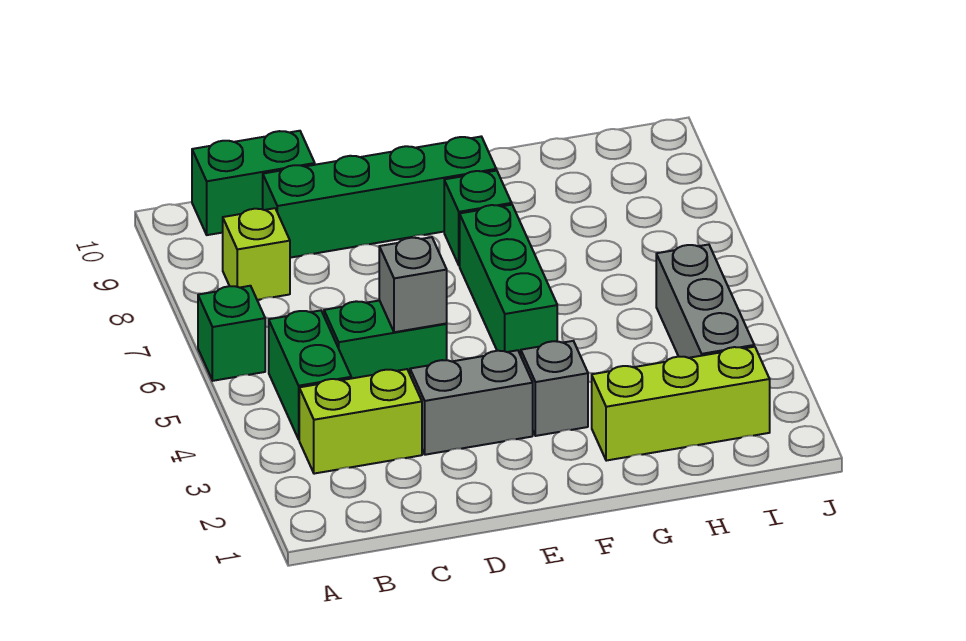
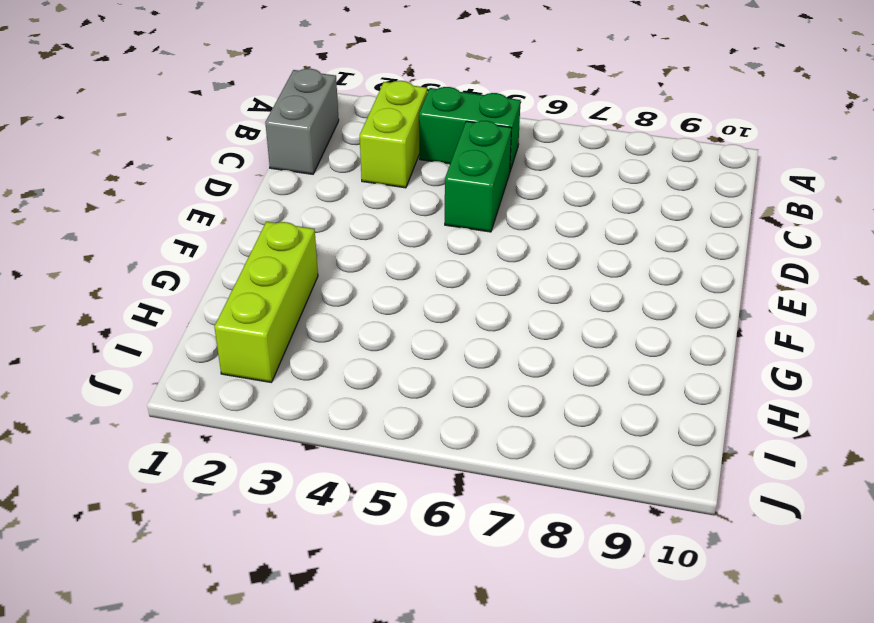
grey 1x2 brick [265,69,339,174] -> grey 1x2 brick moved to [410,350,533,455]
none -> green 1x1 brick [198,286,265,381]
none -> lime 1x1 brick [223,208,290,300]
none -> green 1x2 brick [192,131,315,235]

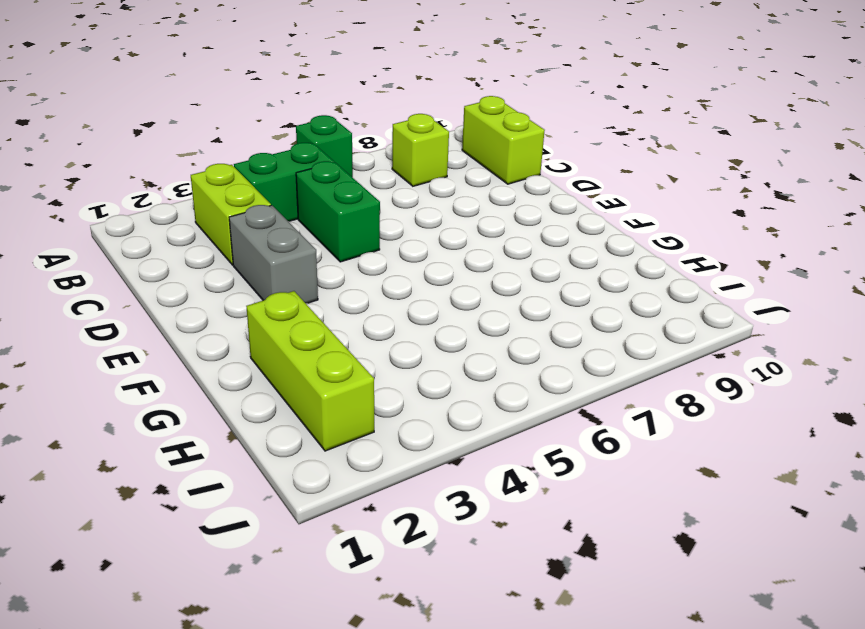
lime 1x2 brick [462,96,545,184] -> green 1x2 brick [192,131,315,235]
none -> green 1x4 brick [263,137,496,258]
none -> grey 1x1 brick [521,341,588,436]
none -> green 1x3 brick [460,205,557,355]

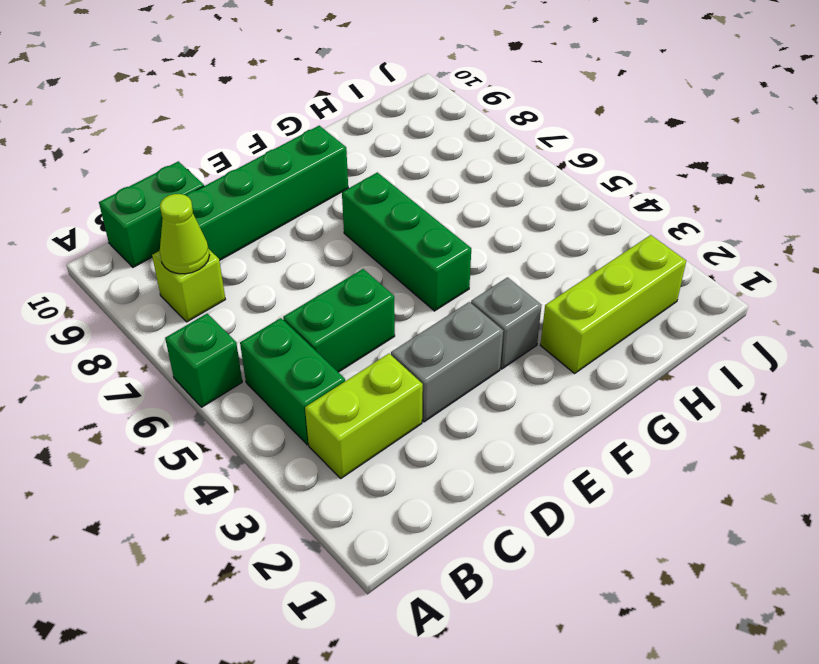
lime 1x1 cone [160,194,210,274] -> none
none -> green 1x1 brick [444,170,512,266]
none -> grey 1x3 brick [656,244,754,358]
none -> grey 1x1 brick [379,237,447,332]

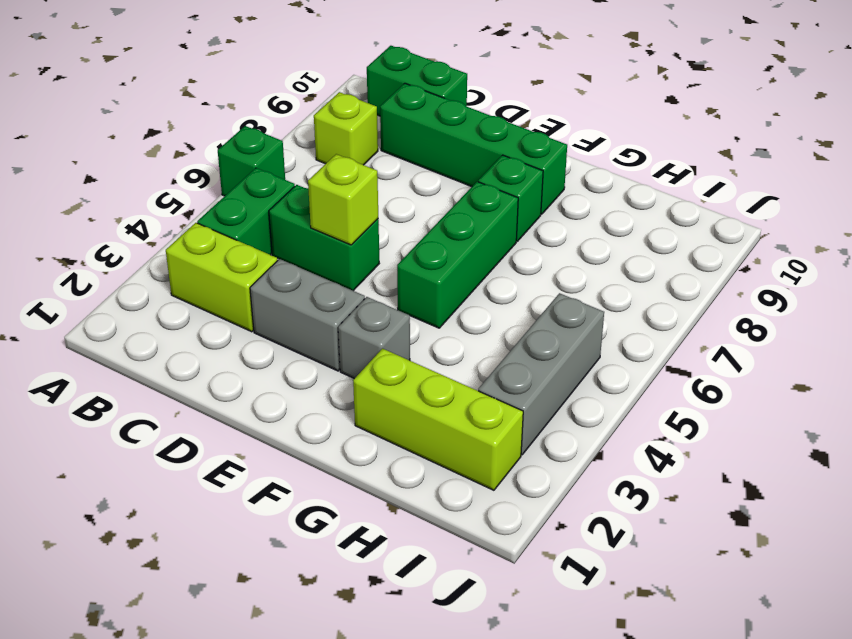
lime 1x1 brick [308,154,378,245] -> grey 1x1 brick [379,237,447,332]

